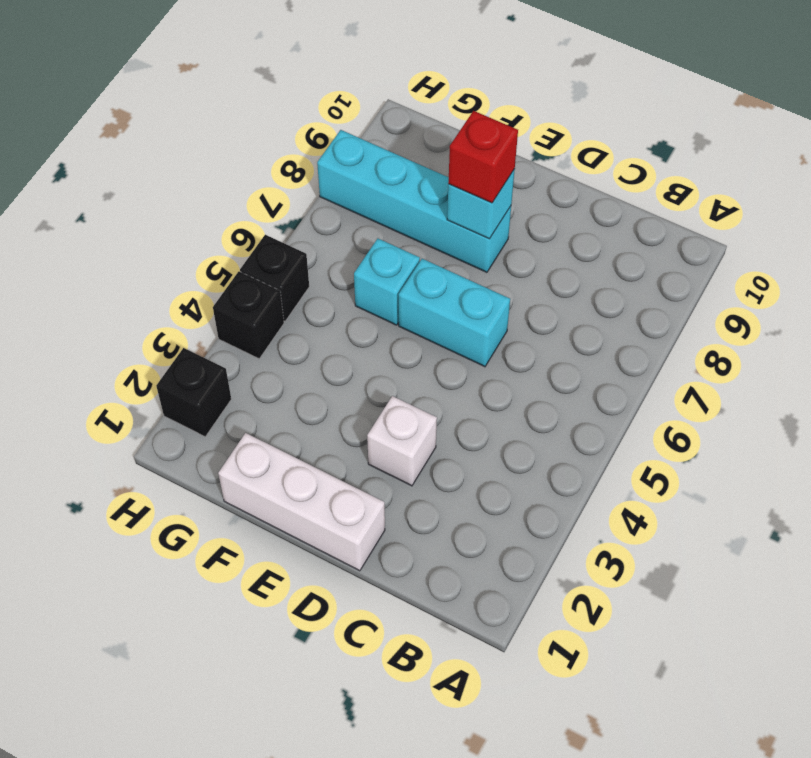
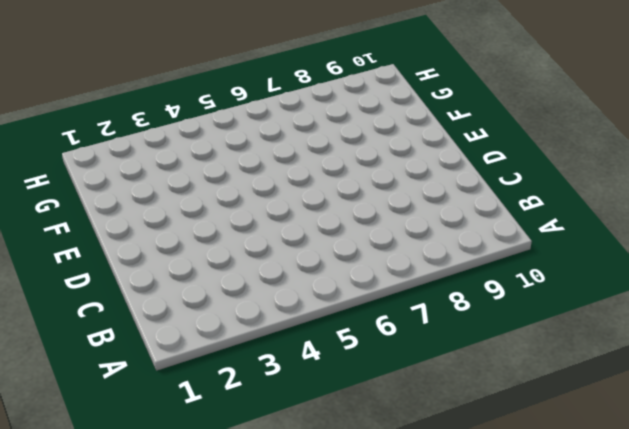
none -> white 1x3 brick [218,433,385,571]
none -> white 1x1 brick [367,396,437,486]

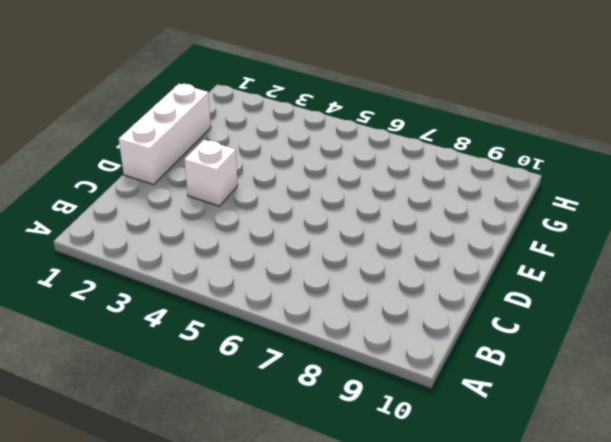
none -> cyan 1x2 brick [399,259,510,367]
none -> cyan 1x4 brick [317,130,511,272]

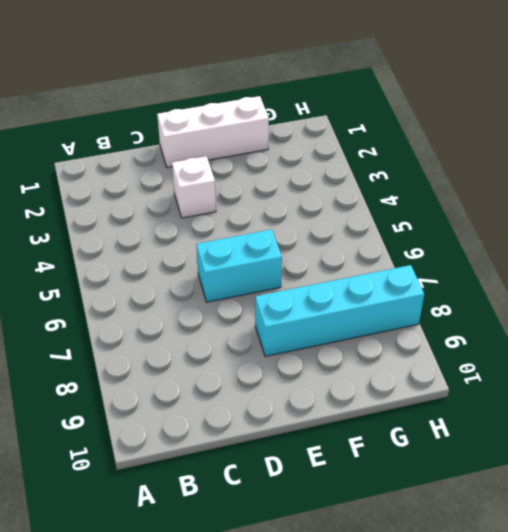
none -> cyan 1x1 brick [354,239,420,325]
none -> black 1x1 brick [156,348,231,437]

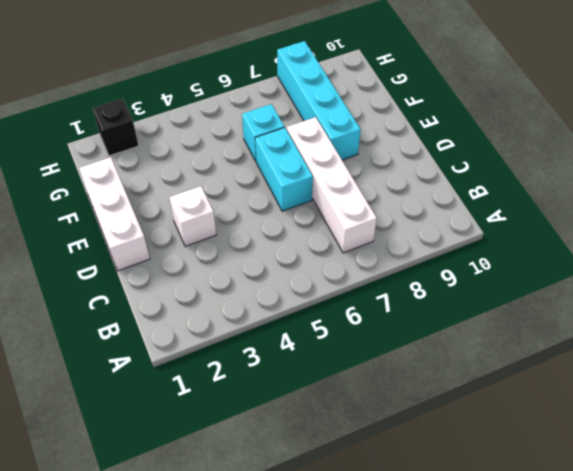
white 1x4 brick [287,117,377,253] -> none
none -> black 1x1 brick [213,272,284,359]
none -> black 1x1 brick [240,235,309,321]

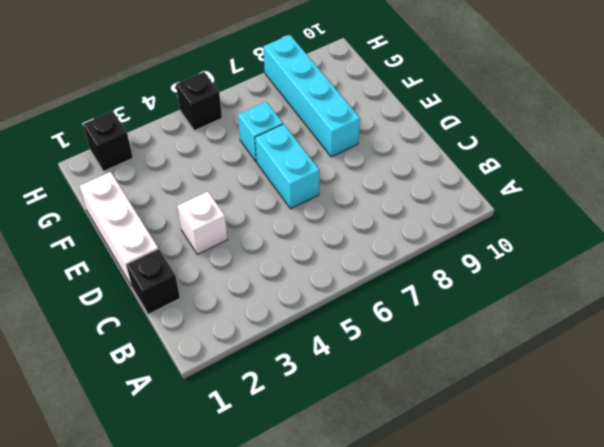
black 1x1 brick [126,249,180,314] -> black 1x1 brick moved to [213,272,284,359]
none -> cyan 1x1 brick [447,169,515,239]
none -> red 1x1 brick [448,111,518,203]

